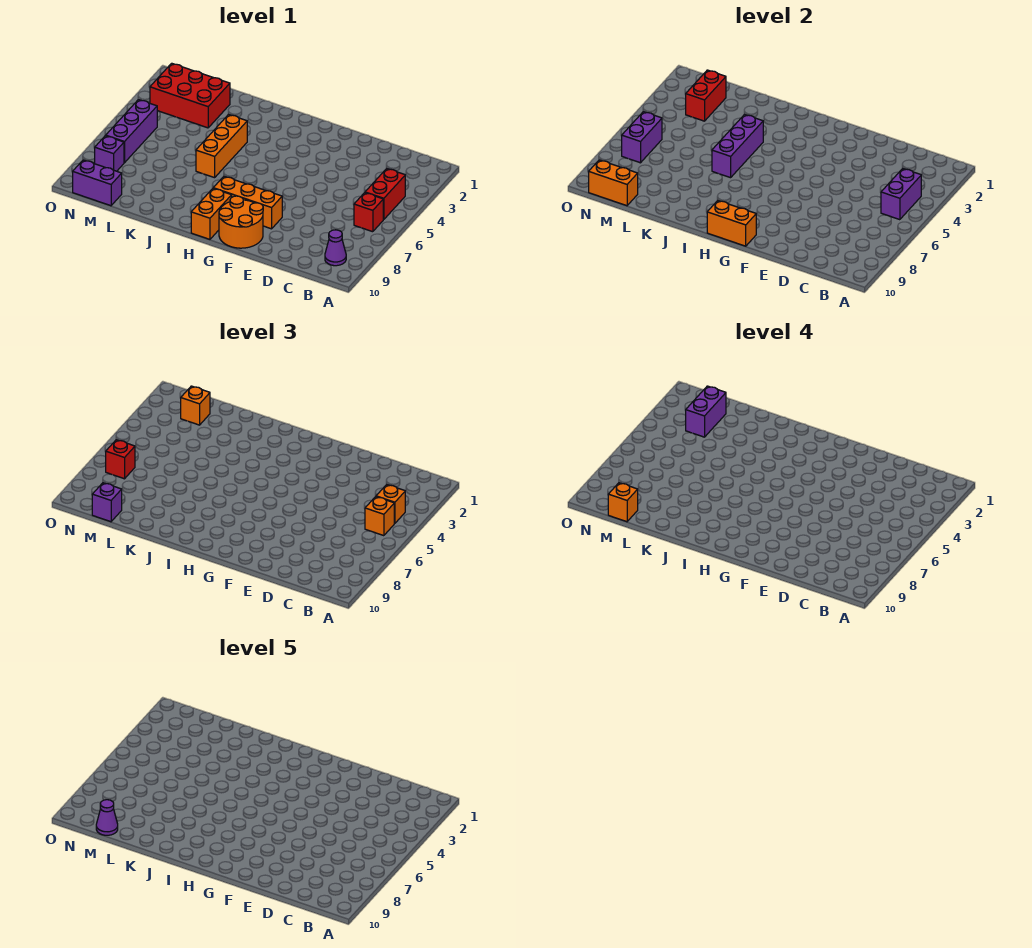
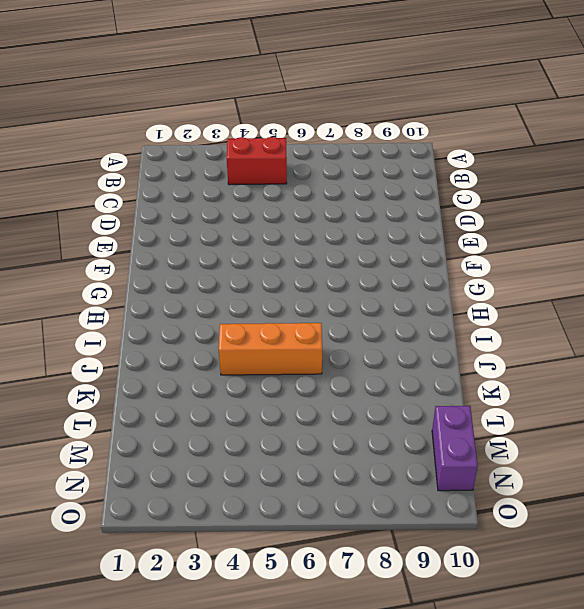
none -> red 1x1 brick [354,193,383,232]
none -> purple 1x1 cone [325,230,346,266]
none -> orange 1x3 brick [213,176,282,229]

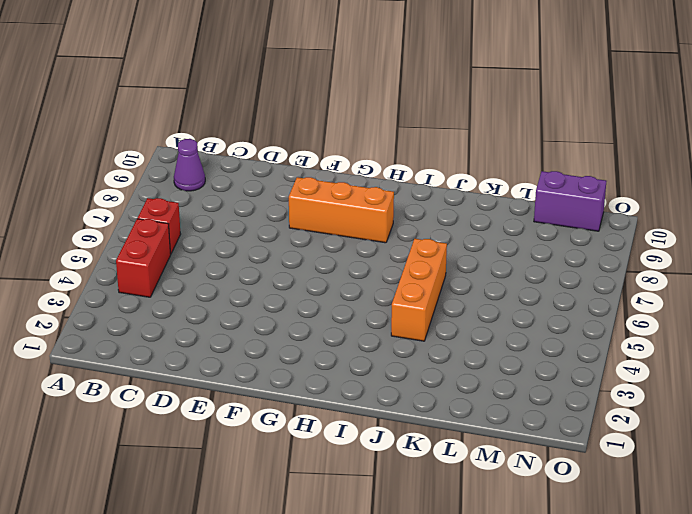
none -> orange 2x2 round brick [219,196,263,248]
none -> orange 1x2 brick [191,189,232,240]
none -> red 2x3 brick [150,63,230,128]

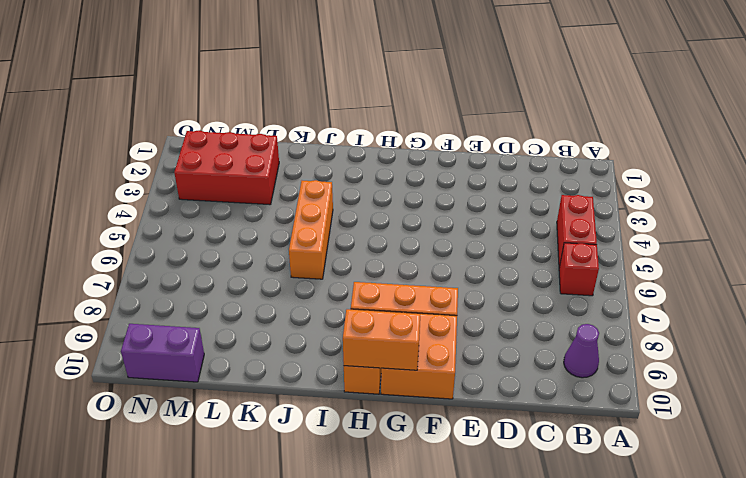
orange 2x2 brick [381,311,457,399] -> orange 2x2 round brick [219,196,263,248]
none -> purple 1x3 brick [106,100,157,163]
none -> purple 1x1 brick [95,136,124,171]
none -> purple 1x2 brick [881,169,921,220]

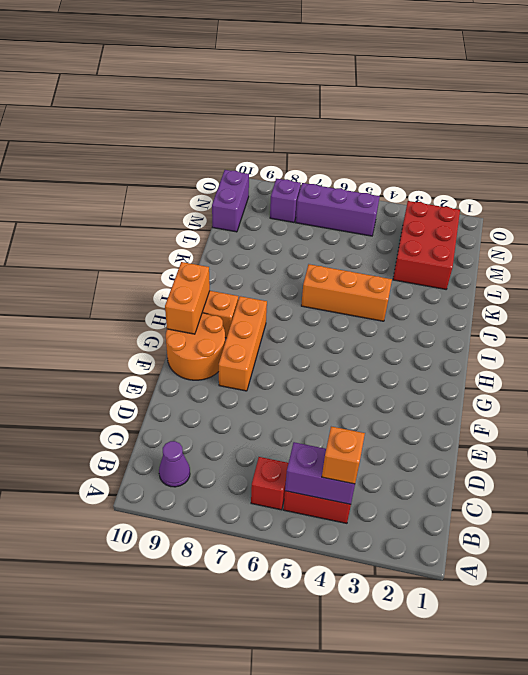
none -> purple 1x3 brick [712,114,763,178]
none -> red 1x2 brick [686,70,726,121]
none -> orange 1x2 brick [589,160,638,206]

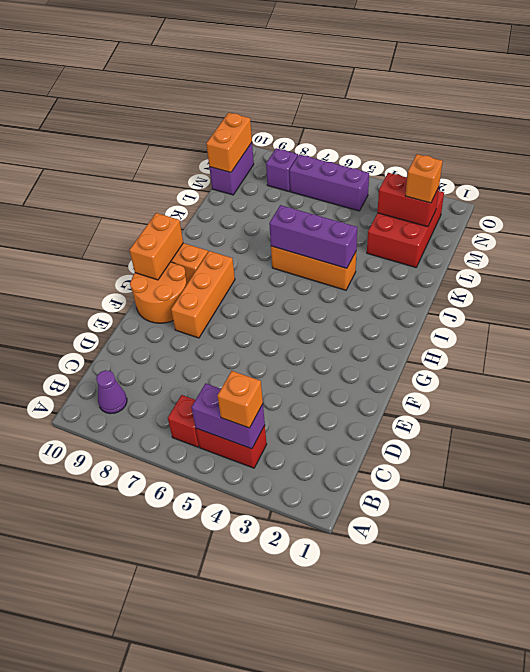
none -> purple 1x2 brick [622,112,662,163]
none -> orange 1x1 brick [365,497,394,536]
none -> purple 1x1 brick [92,483,122,522]

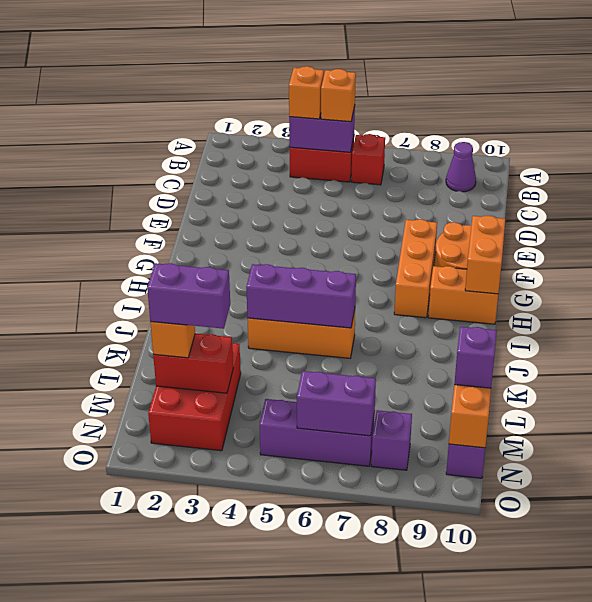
none -> red 1x1 brick [106,440,135,479]
none -> orange 1x1 brick [608,483,638,522]
none -> purple 1x1 cone [96,800,118,835]

